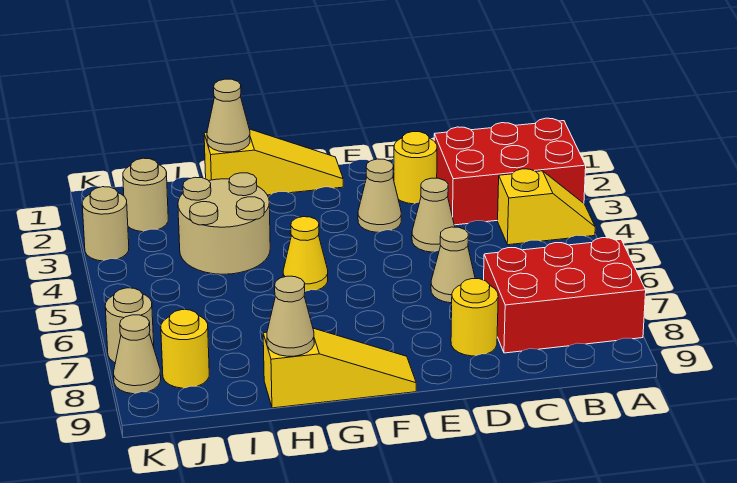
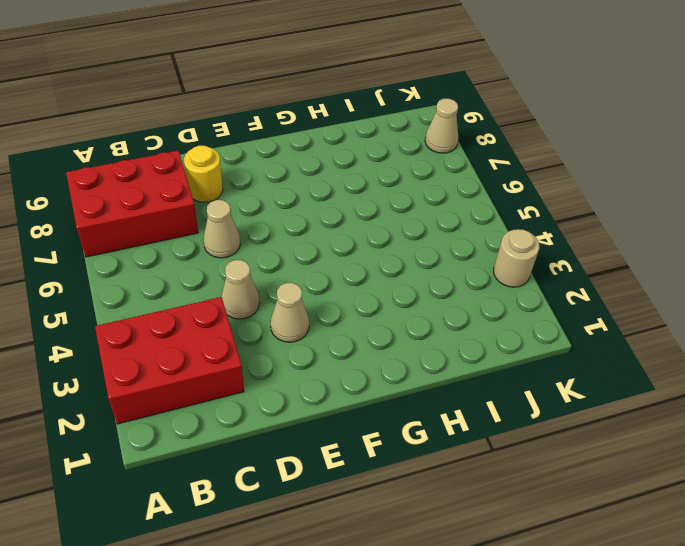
none -> yellow 1x2 slope [498,169,595,245]
none -> yellow 1x1 round brick [394,132,437,204]
none -> yellow 1x3 slope [204,129,343,195]

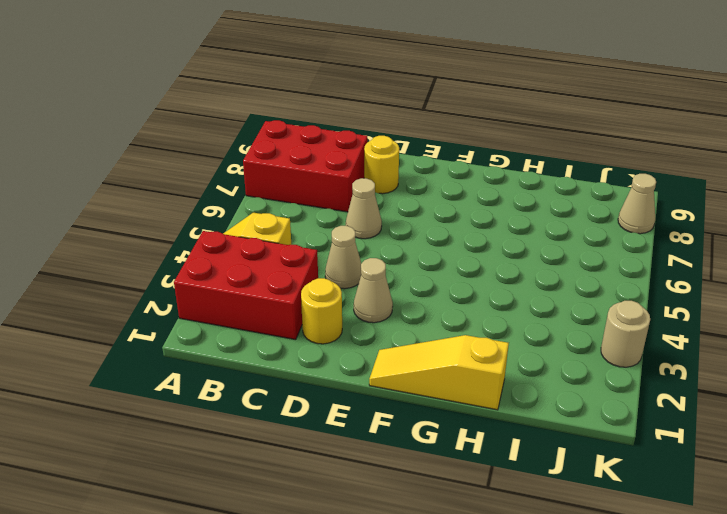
none -> yellow 1x3 slope [263,328,416,408]
none -> yellow 1x1 cone [283,217,328,291]
none -> tan 2x2 round brick [178,173,270,274]

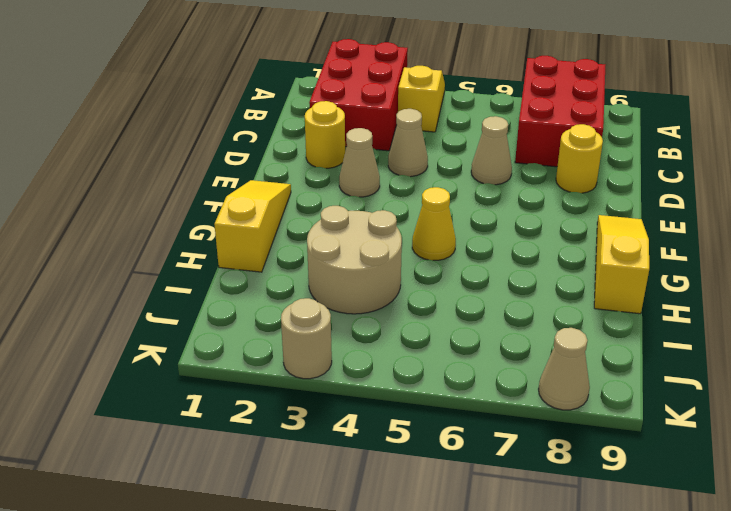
none -> tan 1x1 round brick [123,158,168,232]
none -> yellow 1x1 round brick [161,310,209,388]
none -> tan 1x1 round brick [105,288,154,363]

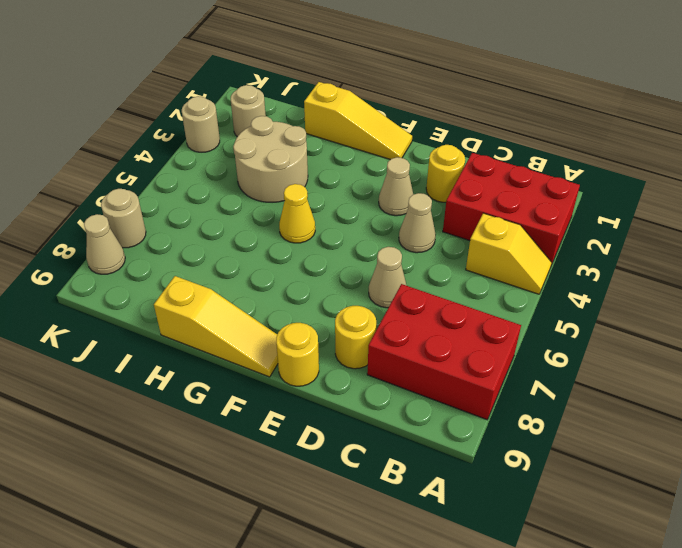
yellow 1x1 round brick [276,323,319,386] -> yellow 1x1 round brick moved to [161,310,209,388]
none -> tan 1x1 cone [207,79,250,152]
none -> tan 1x1 cone [267,276,314,356]

